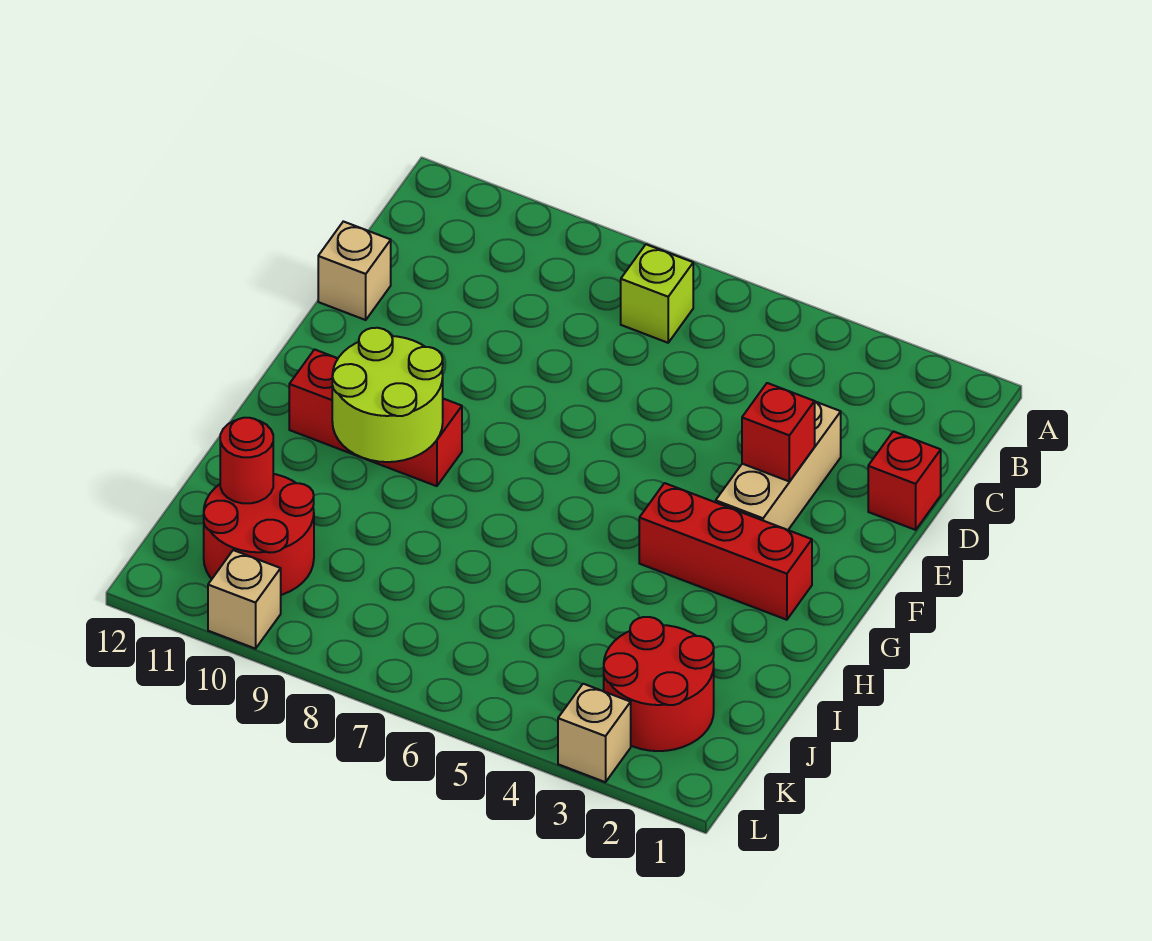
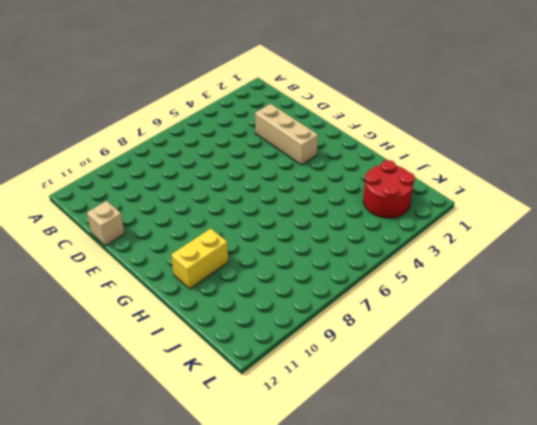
yellow 1x2 brick [171,229,228,289] -> none
none -> lime 1x1 brick [621,244,693,343]
none -> red 1x1 brick [868,431,941,530]
none -> red 1x3 brick [639,483,812,620]

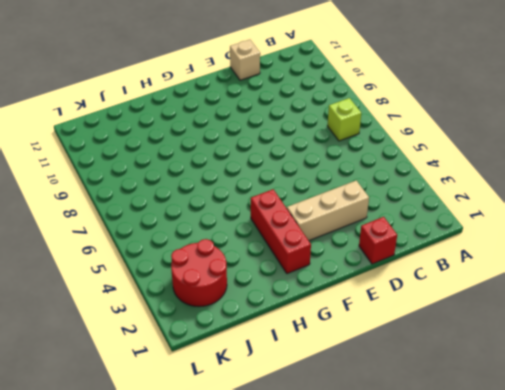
none -> red 1x3 brick [289,350,462,486]
none -> red 2x2 round brick [204,474,314,595]
none -> tan 1x1 brick [558,684,631,782]

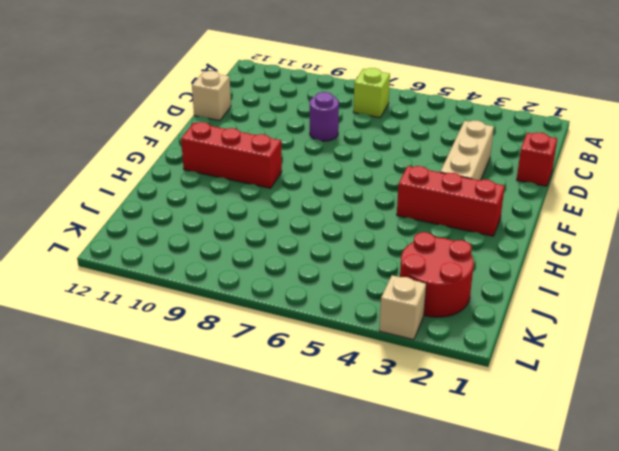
purple 1x1 round brick [310,92,339,141] -> none
none -> red 2x2 round brick [204,474,314,595]
none -> tan 1x1 brick [208,550,281,649]
none -> red 1x1 brick [742,383,815,482]

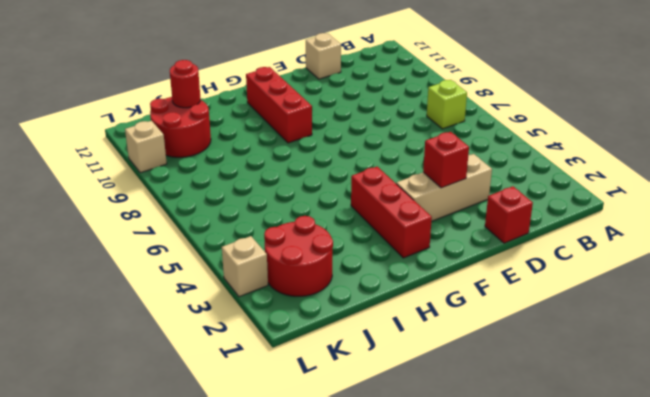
none -> lime 2x2 round brick [332,328,443,462]

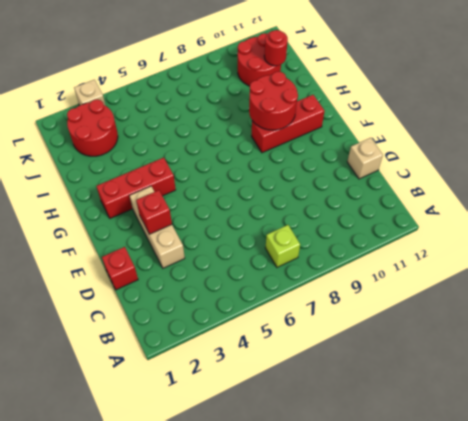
red 2x2 round brick [249,72,298,130] -> lime 2x2 round brick [332,328,443,462]
none -> tan 1x1 brick [208,550,281,649]

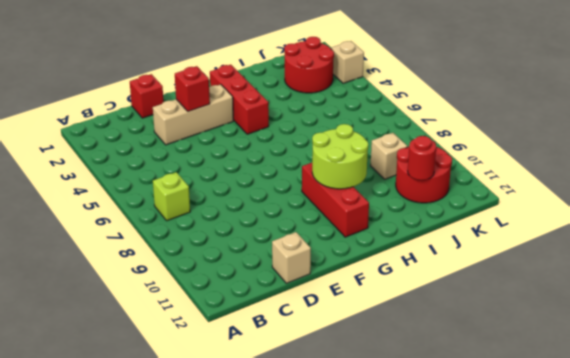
tan 1x1 brick [371,133,408,179] -> tan 1x1 brick moved to [208,550,281,649]

